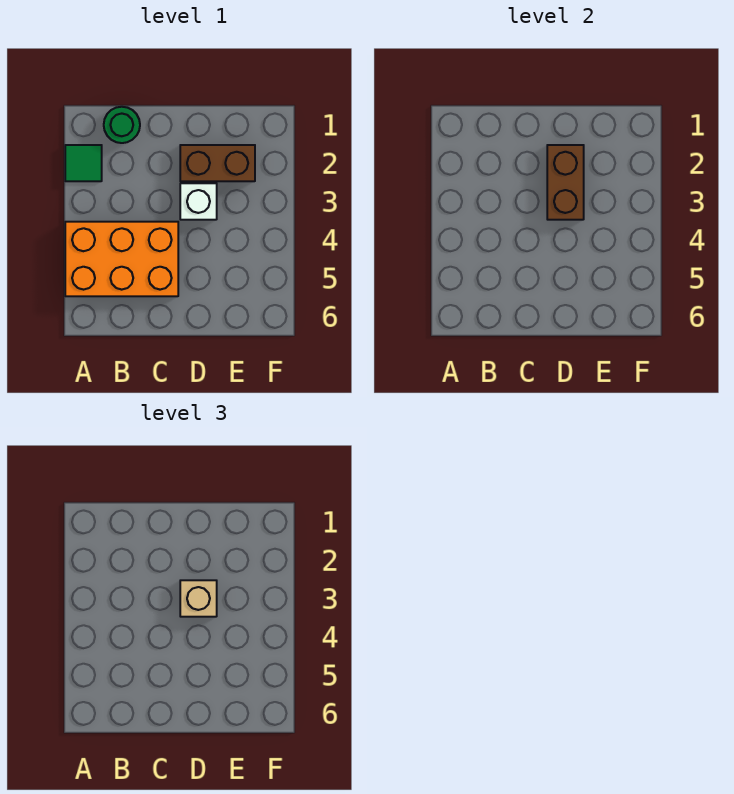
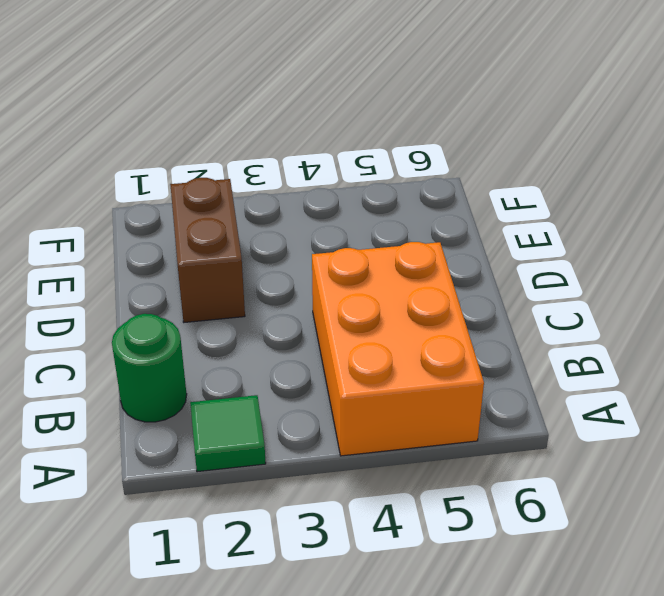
none -> white 1x1 brick [180,183,217,220]
none -> brown 1x2 brick [547,145,584,220]

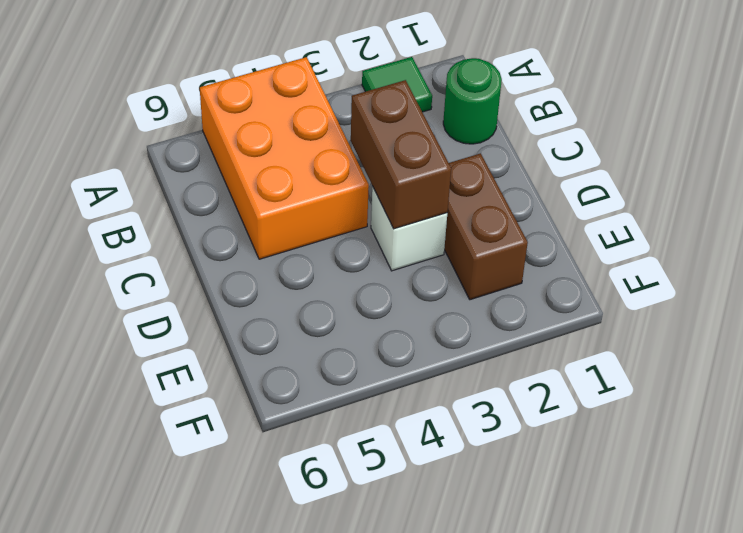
brown 1x2 brick [351,80,451,229] -> brown 1x2 brick turned to [547,145,584,220]
none -> tan 1x1 brick [180,580,217,617]

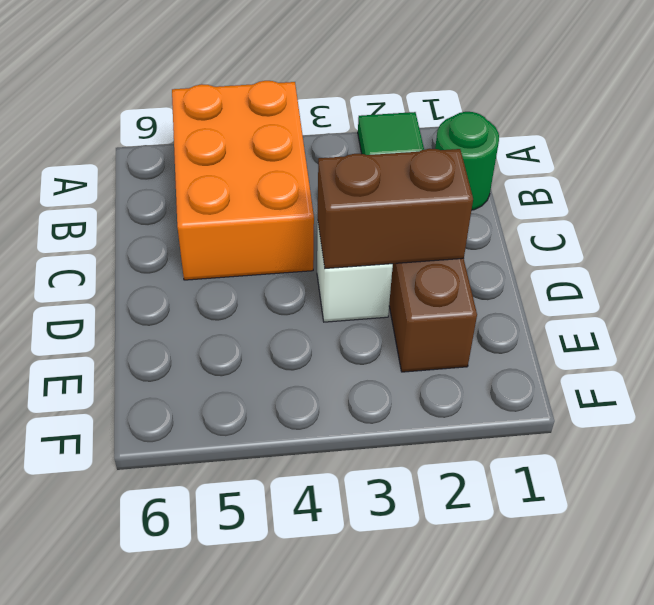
none -> tan 1x1 brick [180,580,217,617]

